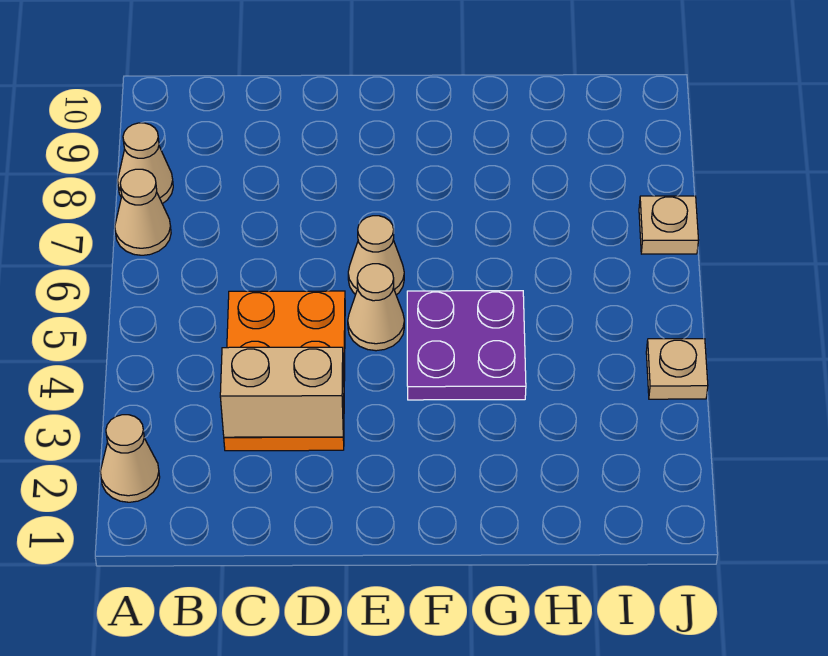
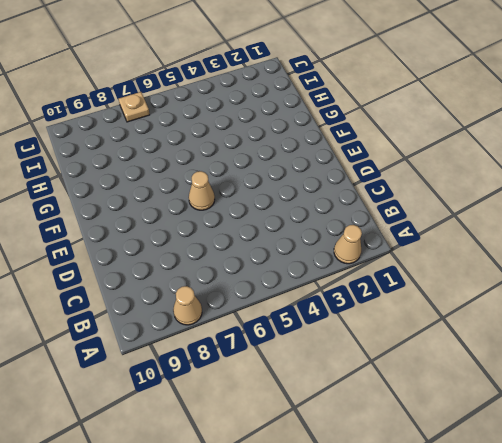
none -> tan 1x1 cone [115,169,171,255]
none -> orange 2x3 plate [224,291,345,451]

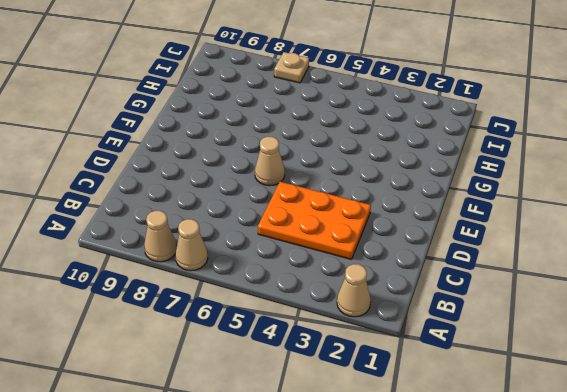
none -> tan 1x1 cone [348,264,404,351]
none -> purple 2x2 plate [407,291,526,400]

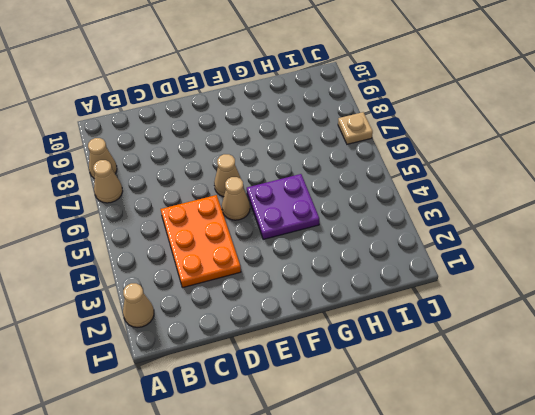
none -> tan 1x1 plate [646,339,708,399]
none -> tan 1x2 brick [220,347,344,437]

